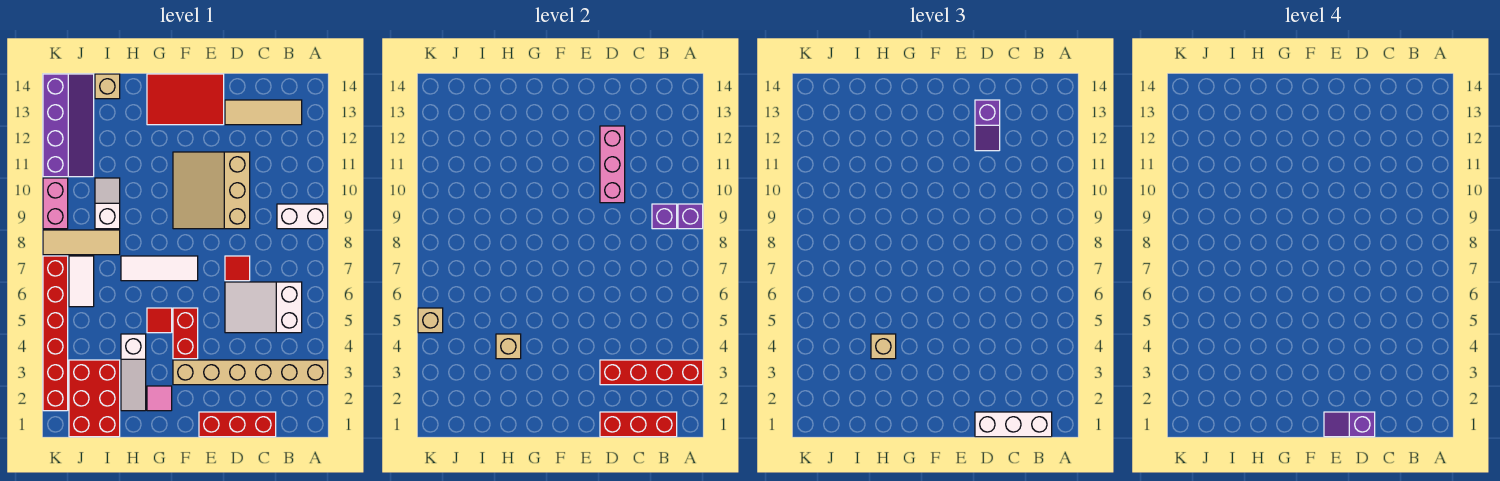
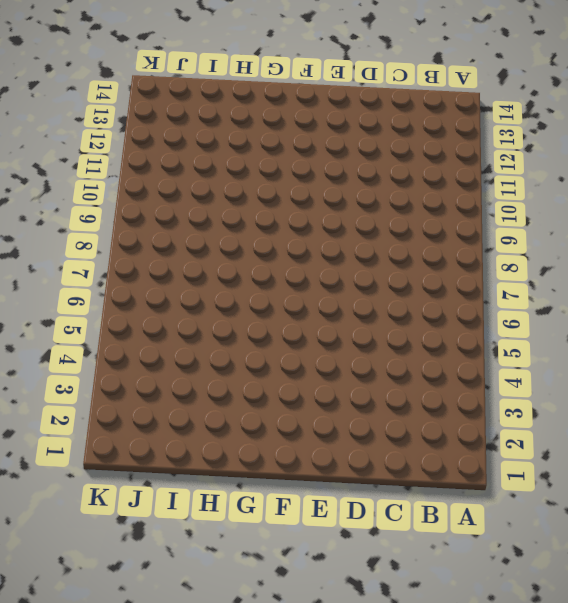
none -> tan 1x6 brick [173,360,328,385]
none -> white 1x2 brick [277,204,328,229]
none -> white 2x3 slope [225,282,302,333]
none -> tan 1x3 tile [225,100,302,125]

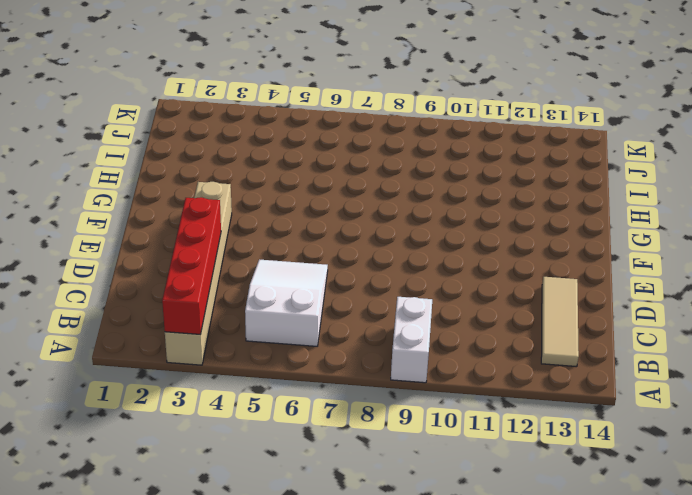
none -> red 1x3 brick [199,412,276,437]
none -> red 1x1 tile [225,256,250,281]
none -> tan 3x3 slope [173,152,250,229]
none -> red 2x3 tile [147,74,224,125]

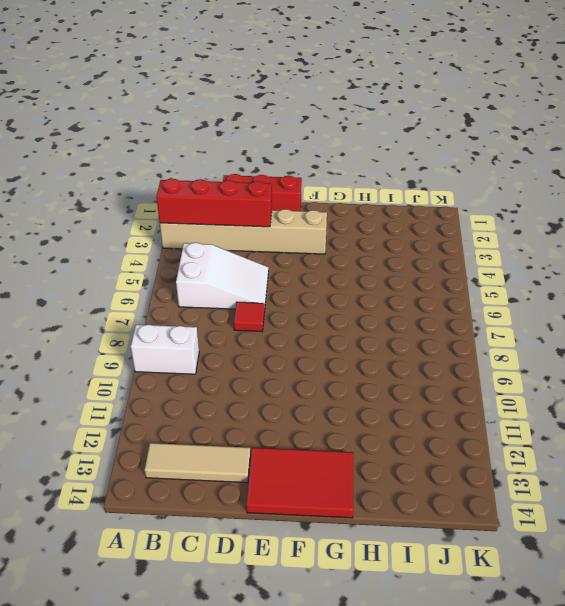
none -> tan 3x3 slope [173,152,250,229]
none -> red 1x2 brick [173,308,198,359]
none -> white 1x3 tile [121,256,198,281]
none -> pink 1x1 tile [147,386,172,411]

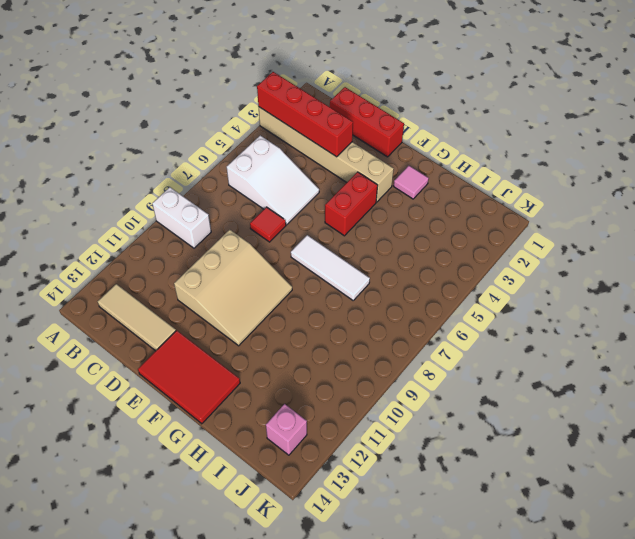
pink 1x1 brick [266,404,307,455] -> purple 2x4 slope [43,74,94,177]
none -> red 1x1 tile [147,308,172,333]
none -> white 1x3 slope [121,334,146,411]
none -> red 2x3 brick [69,360,120,437]
none -> tan 1x3 tile [43,230,120,255]

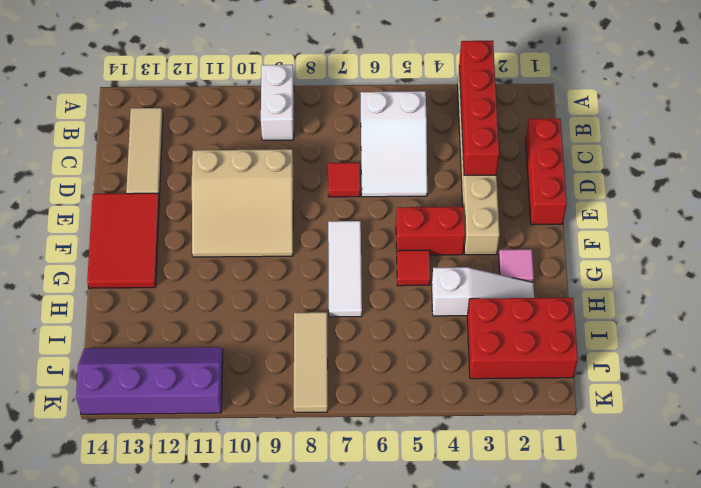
none -> white 1x2 slope [95,178,120,229]
none -> tan 1x1 brick [95,74,120,99]
none -> white 1x2 tile [69,256,94,307]
none -> red 1x6 brick [43,256,68,411]

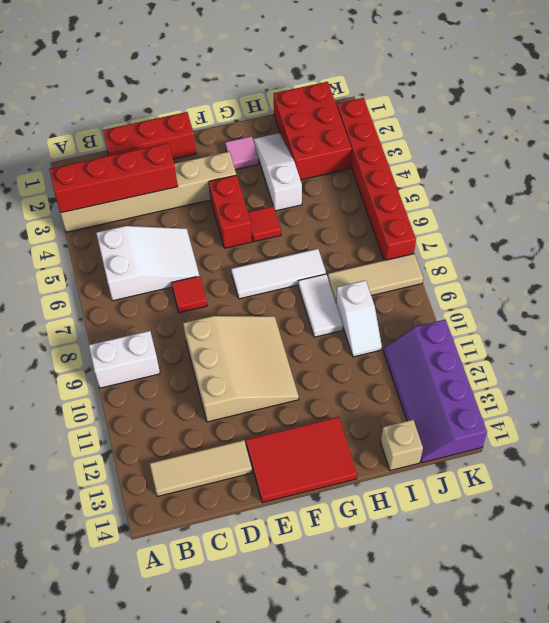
white 1x2 tile [298,274,343,337] -> white 1x2 tile moved to [69,256,94,307]
none -> pink 1x2 brick [43,178,68,229]
none -> purple 1x1 brick [678,204,703,229]
none -> red 1x3 brick [600,412,677,437]
none -> purple 1x1 brick [652,204,677,229]

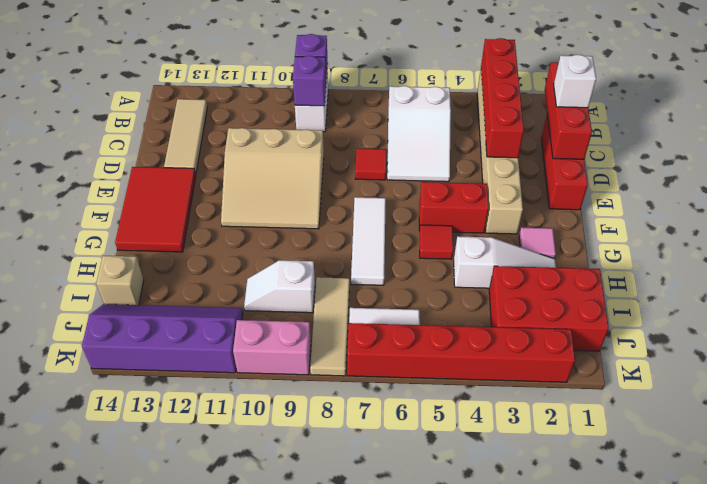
white 1x1 brick [554,55,596,108] -> white 1x3 brick [975,412,1052,437]
none -> pink 1x3 brick [600,126,625,203]
none -> tan 1x1 brick [496,334,521,359]
none -> tan 1x1 brick [418,308,443,333]
none -> purple 1x2 slope [975,100,1000,151]

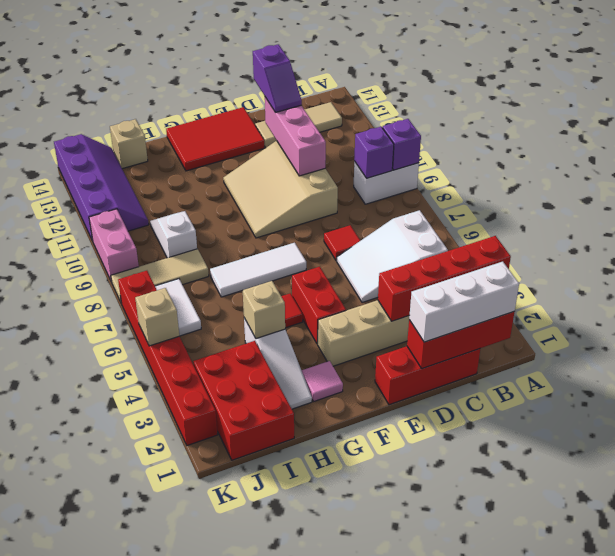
none -> tan 1x1 brick [871,334,896,359]
none -> purple 1x2 slope [1324,412,1375,437]

